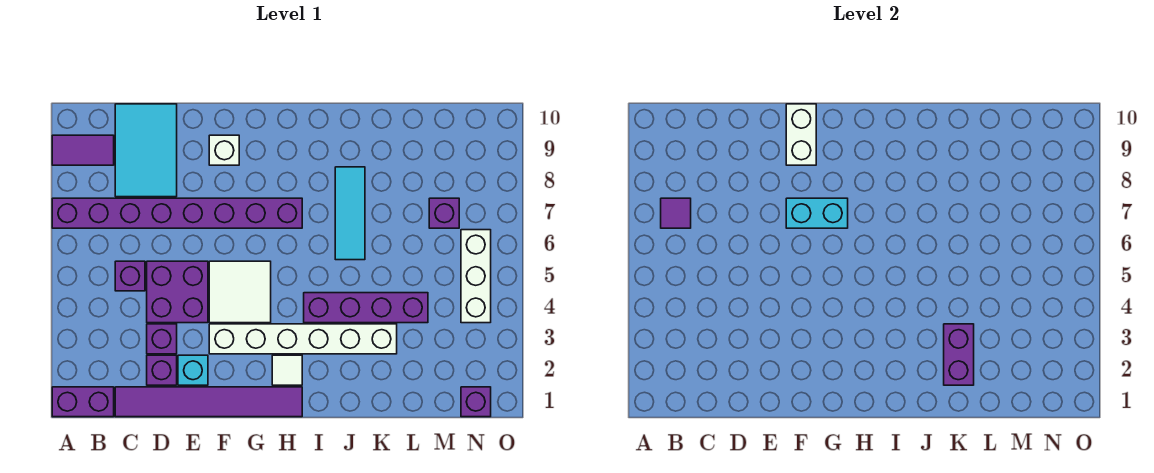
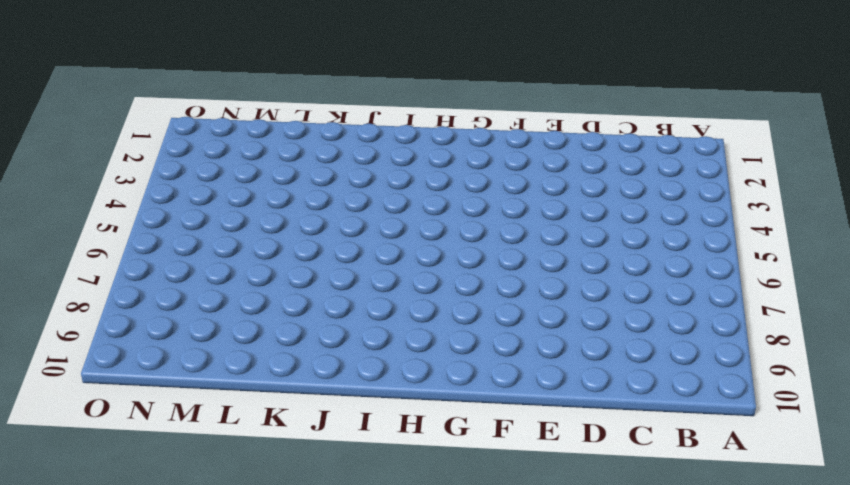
none -> purple 1x2 brick [52,387,114,417]
none -> purple 1x8 brick [52,198,302,228]
none -> purple 1x2 tile [52,135,114,165]

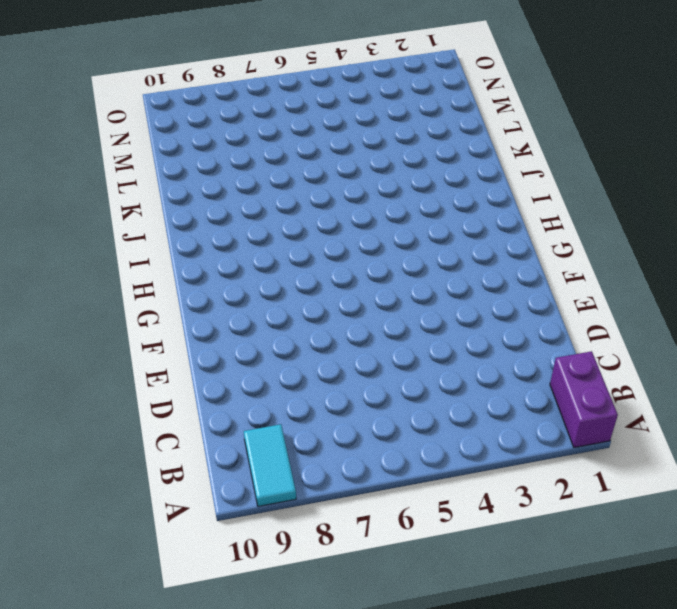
cyan 1x2 tile [244,424,296,506] -> purple 1x2 tile [52,135,114,165]
none -> purple 1x8 brick [52,198,302,228]
none -> purple 1x6 tile [115,387,302,417]
none -> purple 1x1 brick [115,261,145,291]

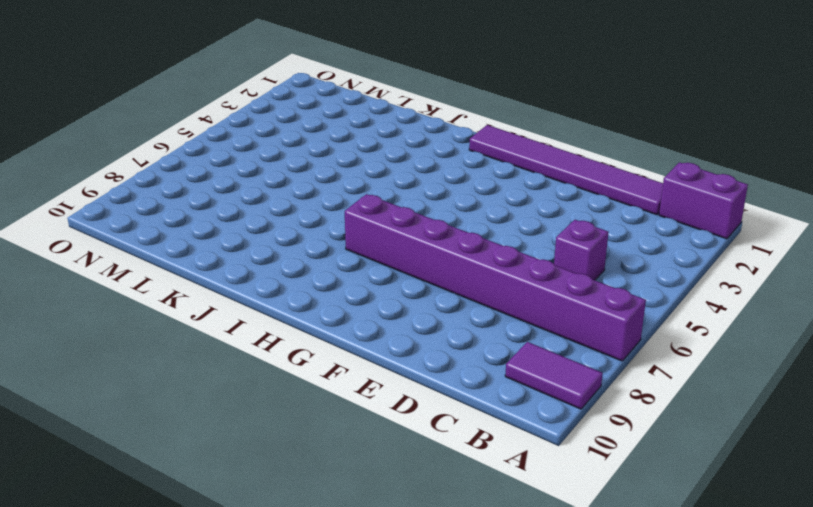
none -> cyan 2x3 tile [115,104,177,197]
none -> purple 1x1 brick [147,355,177,385]
none -> purple 1x1 brick [147,324,177,354]

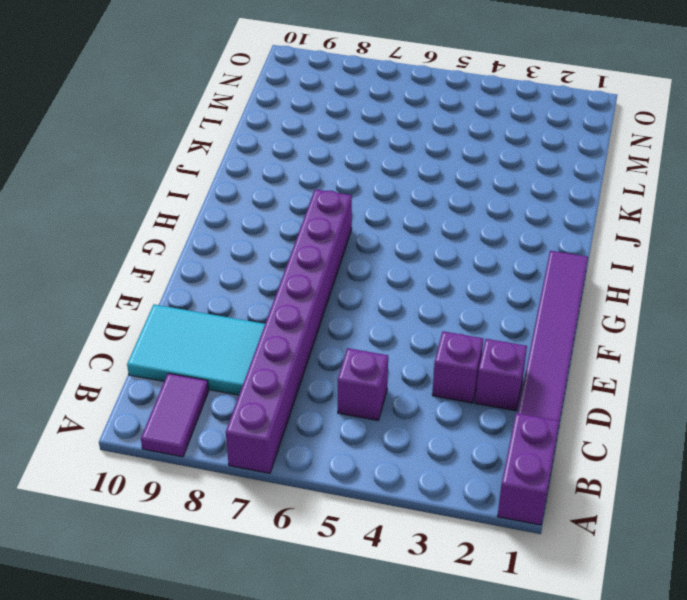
none -> purple 2x2 brick [147,261,208,323]
none -> cyan 1x1 brick [178,355,208,385]
none -> white 1x6 brick [209,324,397,354]

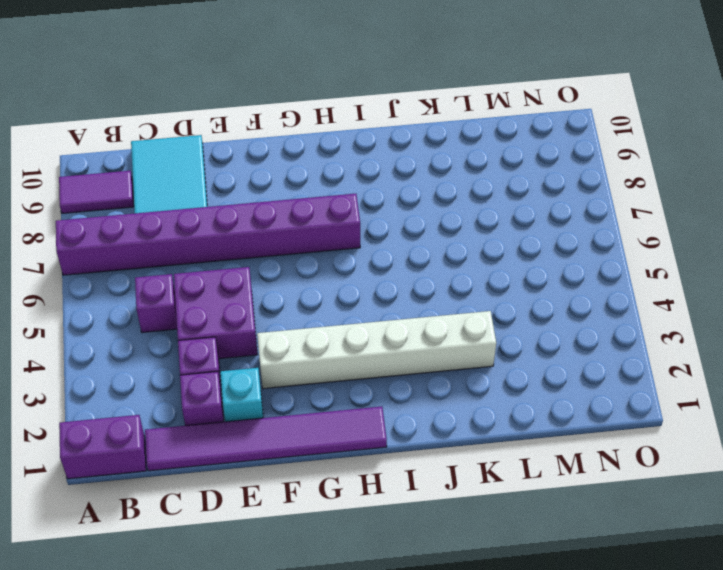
none -> white 2x2 tile [209,261,271,323]
none -> white 1x1 brick [209,135,239,165]
none -> white 1x1 tile [272,355,302,385]

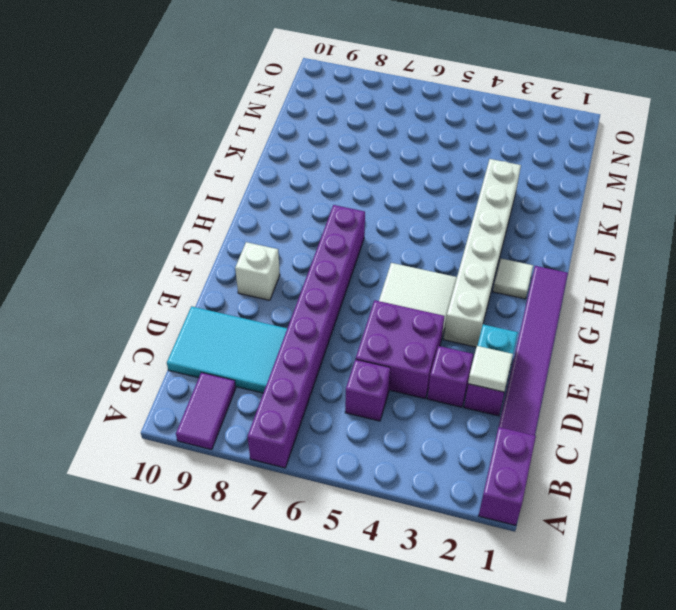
white 1x1 tile [468,346,513,392] -> none
none -> purple 1x4 brick [304,293,428,323]
none -> cyan 1x3 tile [335,167,365,260]
none -> purple 1x1 brick [429,198,459,228]

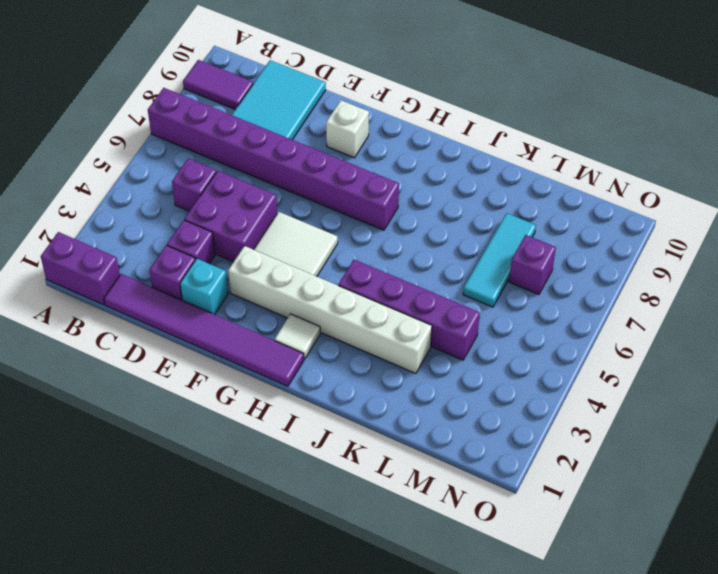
cyan 1x3 tile [463,213,536,307] -> cyan 1x3 tile moved to [335,167,365,260]
none -> purple 1x1 brick [461,387,491,417]
none -> white 1x3 brick [461,230,491,323]
none -> purple 1x1 tile [661,198,691,228]

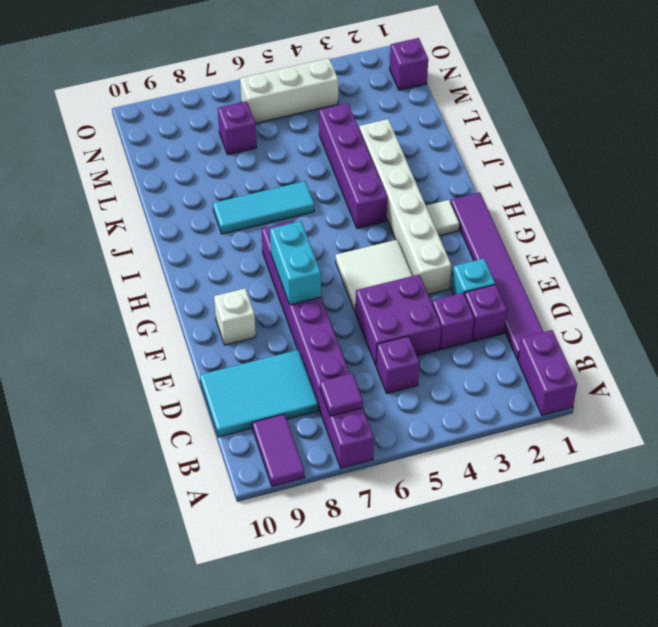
none -> white 1x2 brick [786,104,816,165]
none -> purple 1x2 brick [944,324,974,385]

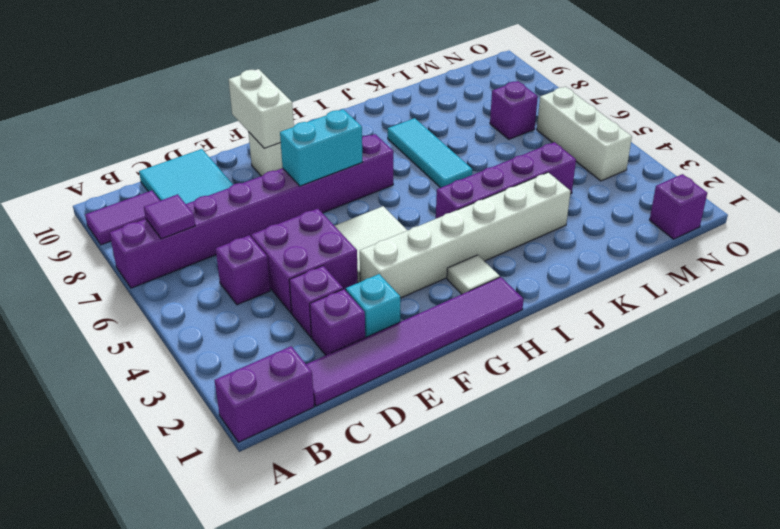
none -> purple 1x2 brick [944,324,974,385]

